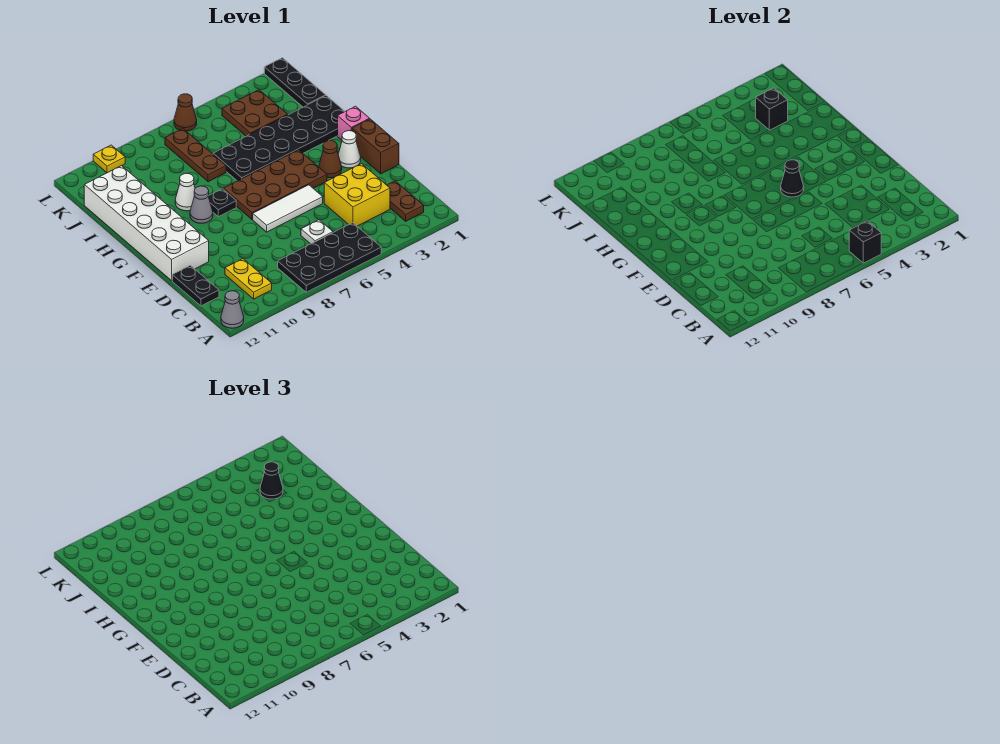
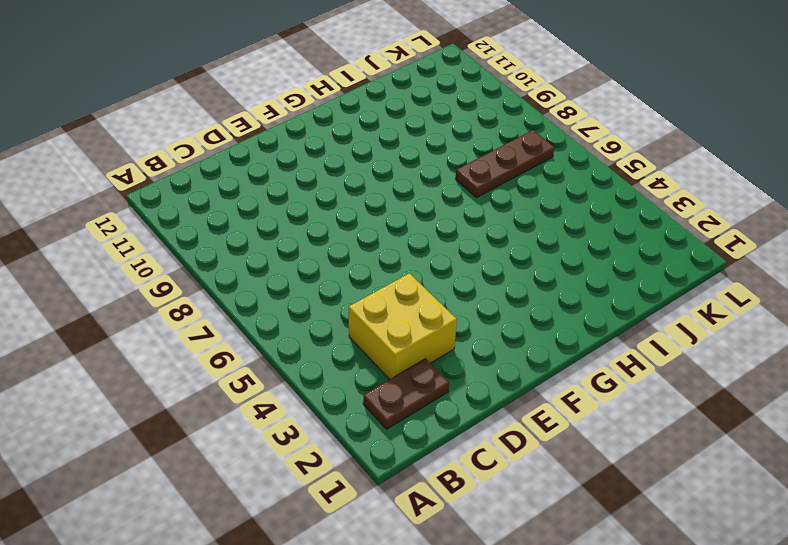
none -> black 2x4 plate [278,223,381,292]
none -> grey 1x1 cone [221,291,244,328]
none -> yellow 1x2 plate [225,259,272,299]

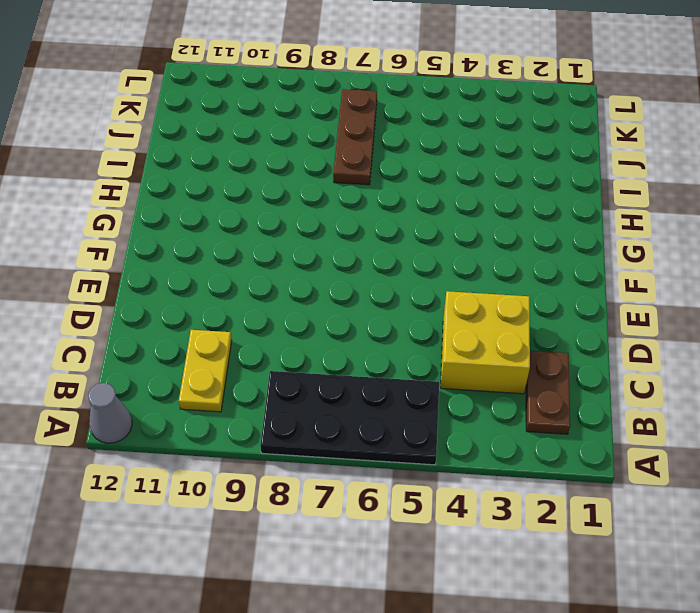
none -> white 1x1 plate [301,220,333,244]
none -> black 1x2 plate [172,265,219,306]
none -> brown 1x2 brick [352,119,399,174]

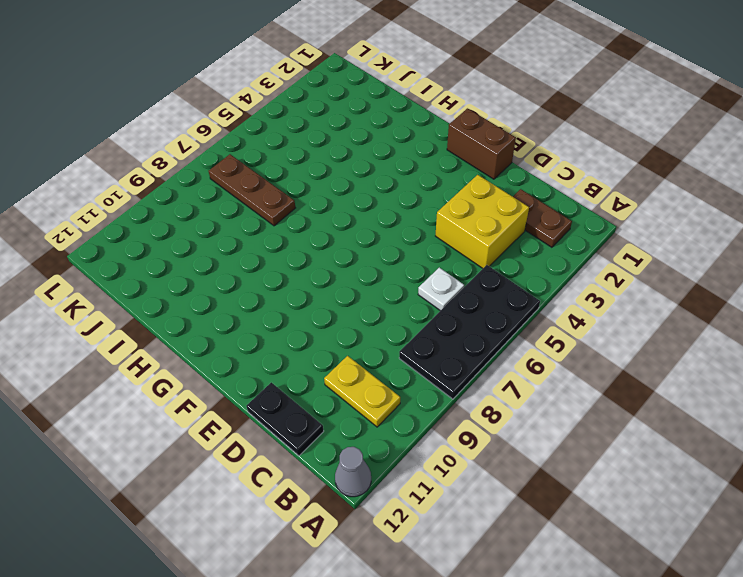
none -> white 1x3 tile [253,185,323,232]
none -> white 2x6 brick [84,166,209,281]
none -> white 1x1 cone [338,131,361,168]

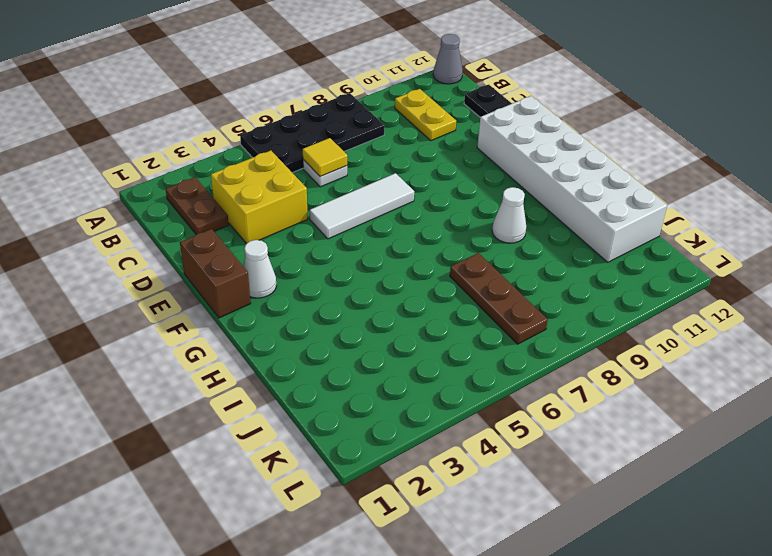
yellow 1x1 tile [303,138,347,177] -> none
none -> brown 1x1 cone [319,140,342,178]
none -> brown 2x4 plate [223,150,327,219]
none -> pink 1x1 brick [338,106,370,140]

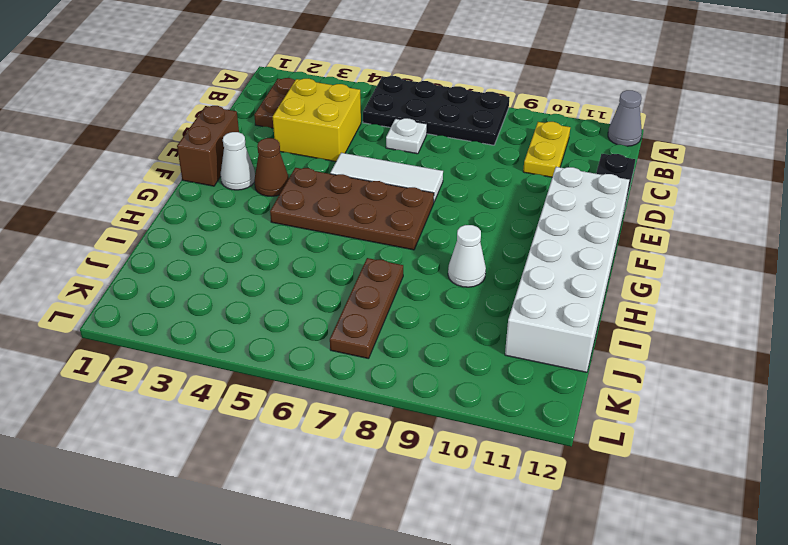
none -> pink 1x1 brick [338,106,370,140]
none -> black 1x1 plate [208,189,236,217]
none -> grey 1x1 cone [190,186,213,223]

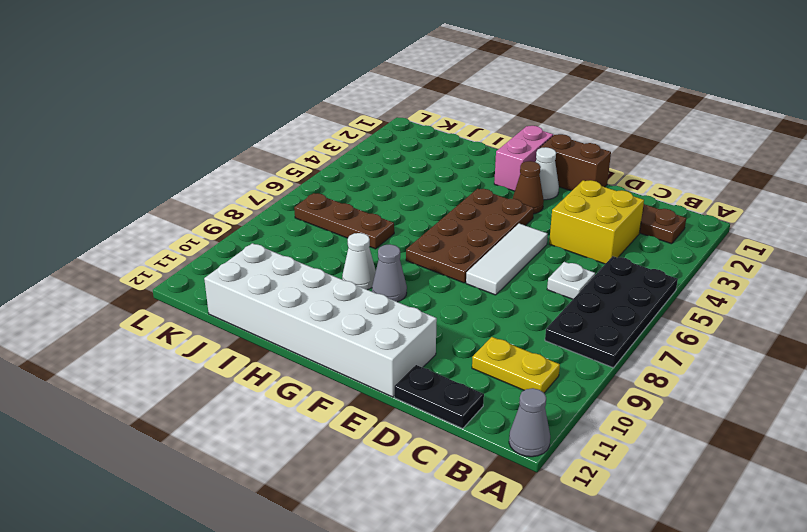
pink 1x2 brick [494,126,553,191] -> pink 1x1 brick [338,106,370,140]
none -> black 1x1 plate [208,189,236,217]
none -> black 2x6 plate [213,96,345,181]
none -> black 1x3 plate [264,58,326,107]

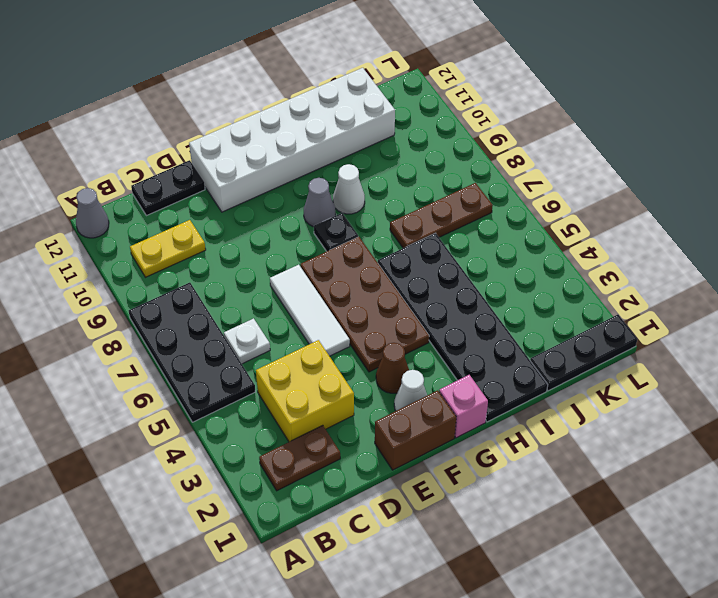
none -> brown 2x2 plate [222,90,288,136]
none -> brown 1x1 cone [174,94,197,131]
none -> yellow 1x1 plate [93,145,125,173]

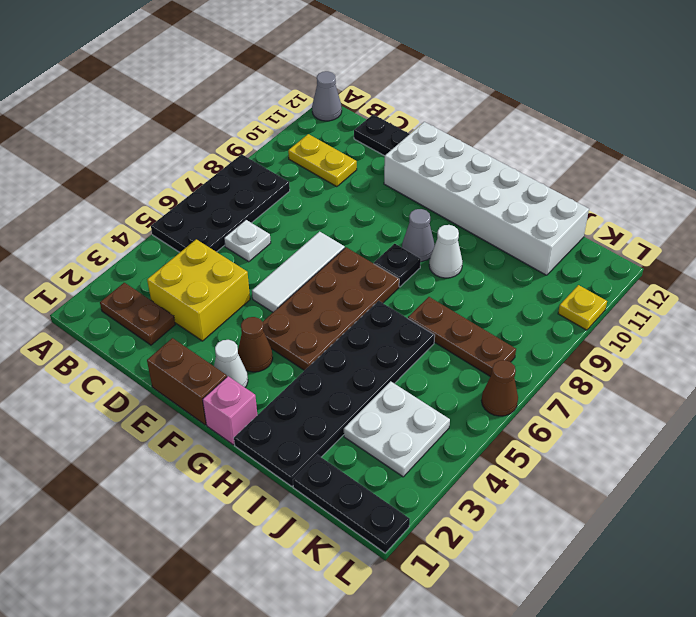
white 2x2 plate [344,381,450,477] -> brown 2x2 plate [222,90,288,136]
none -> black 1x1 brick [849,221,881,263]
none -> black 1x1 cone [781,160,804,197]
none -> black 1x1 brick [756,88,788,130]

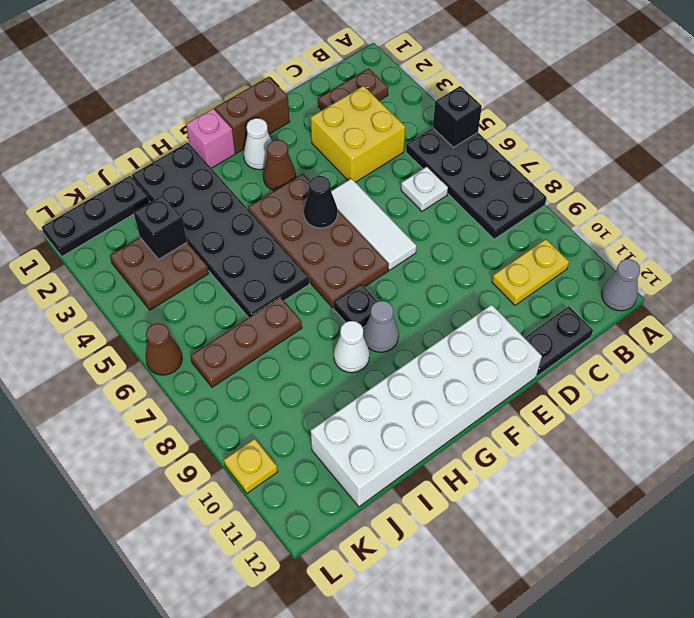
none -> black 1x1 cone [260,462,283,499]

